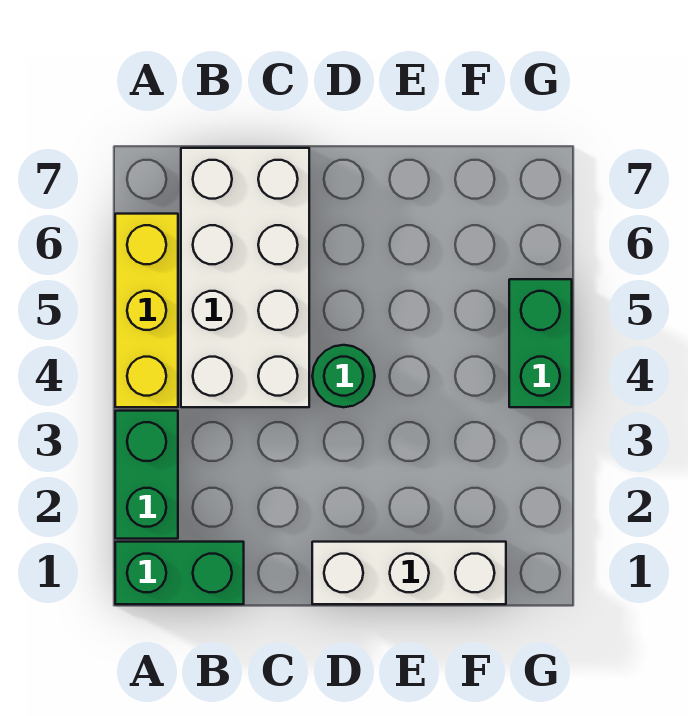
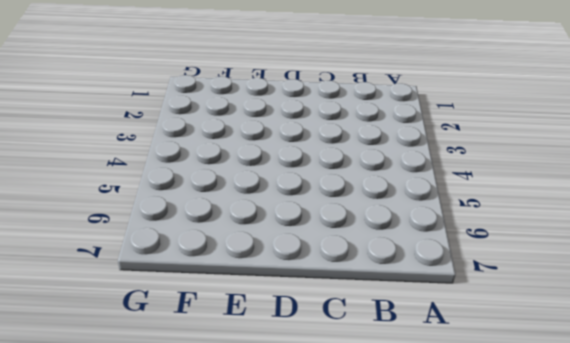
none -> green 1x2 brick [115,542,244,604]
none -> green 1x2 brick [115,411,178,539]

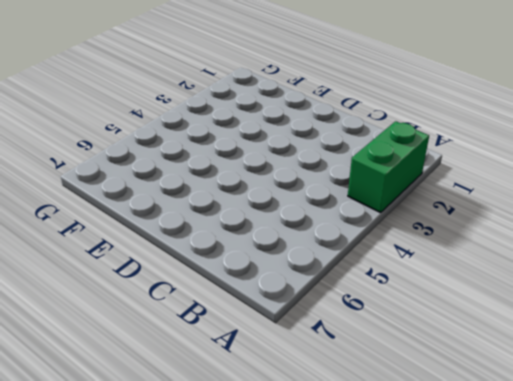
none -> green 1x2 brick [115,542,244,604]
none -> yellow 1x3 brick [115,214,178,407]

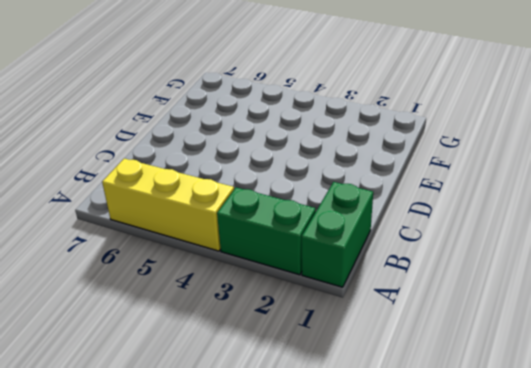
none -> white 2x4 brick [181,148,309,407]
none -> white 1x3 brick [312,542,506,604]

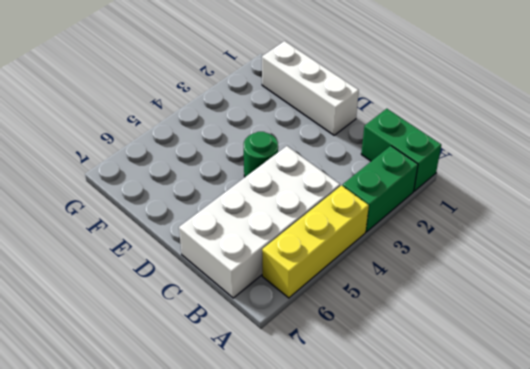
none -> green 1x2 brick [509,279,572,407]

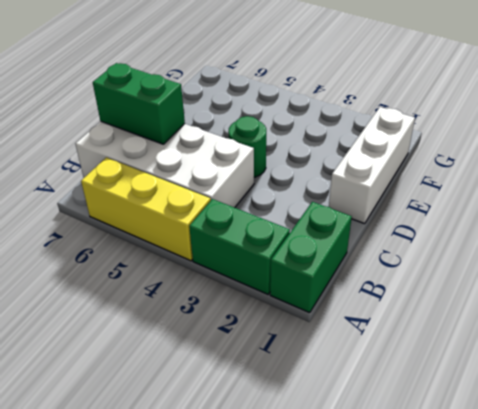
green 1x2 brick [93,63,185,144] -> green 1x2 brick moved to [509,279,572,407]

